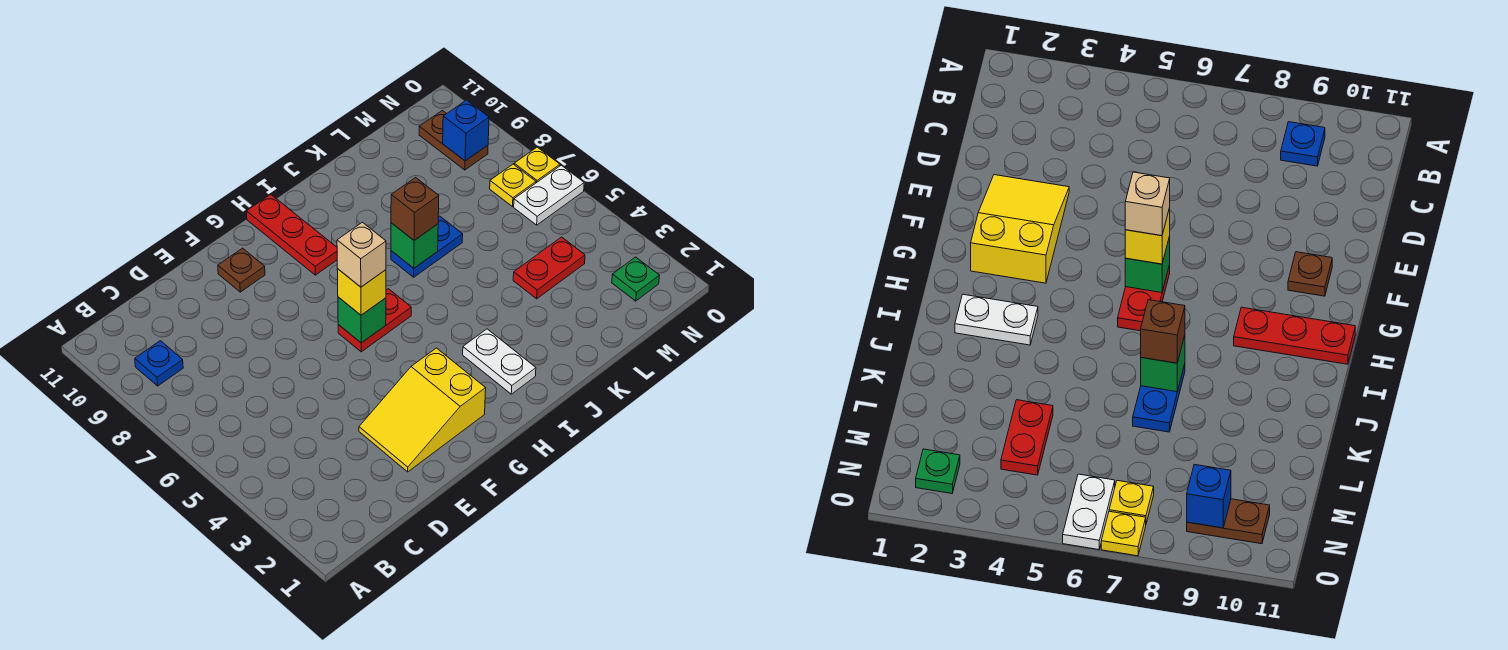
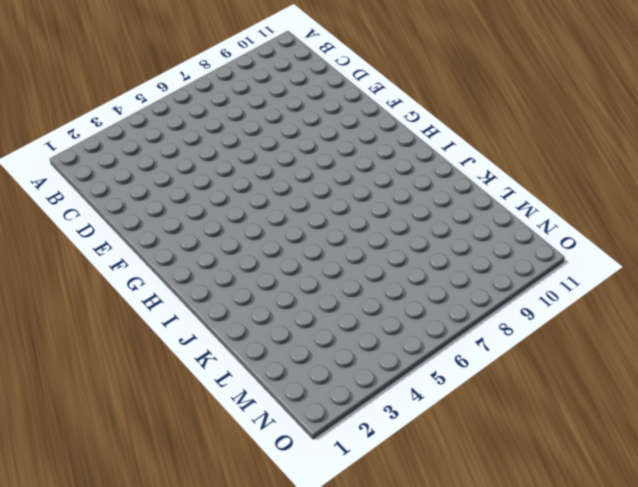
none -> blue 1x1 plate [135,341,183,386]
none -> yellow 2x3 slope [359,348,486,472]
none -> brown 1x1 plate [218,248,265,292]

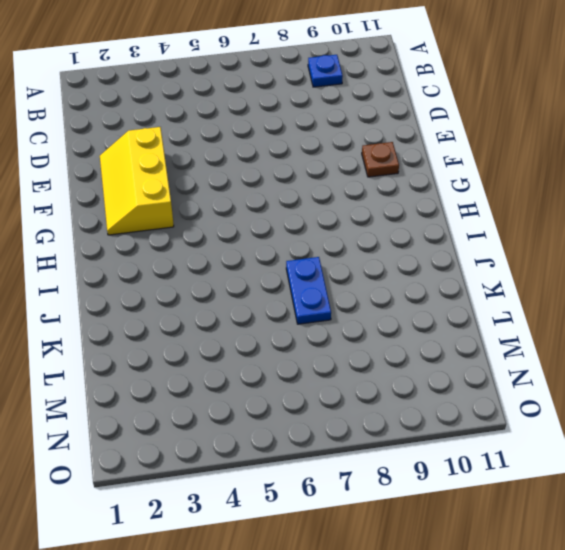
yellow 2x3 slope [100,127,174,235] -> yellow 2x3 slope turned to [359,348,486,472]
none -> red 1x2 plate [338,289,411,352]
none -> red 1x3 plate [246,194,337,275]
none -> white 1x2 plate [463,329,536,394]

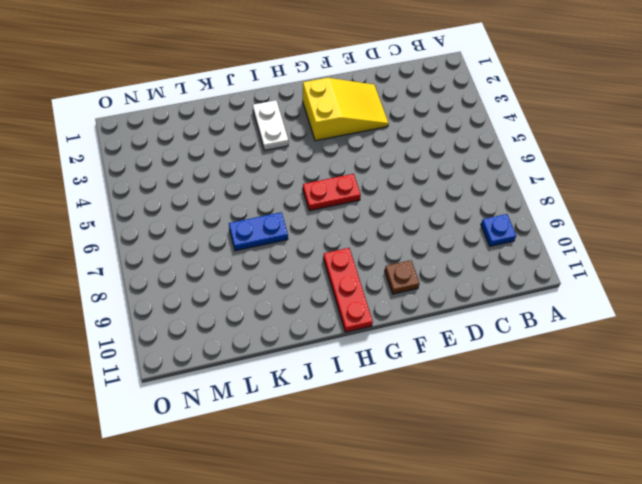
none -> red 1x2 plate [513,237,585,299]
none -> green 1x1 plate [612,257,660,301]
none -> white 1x2 plate [514,165,584,225]

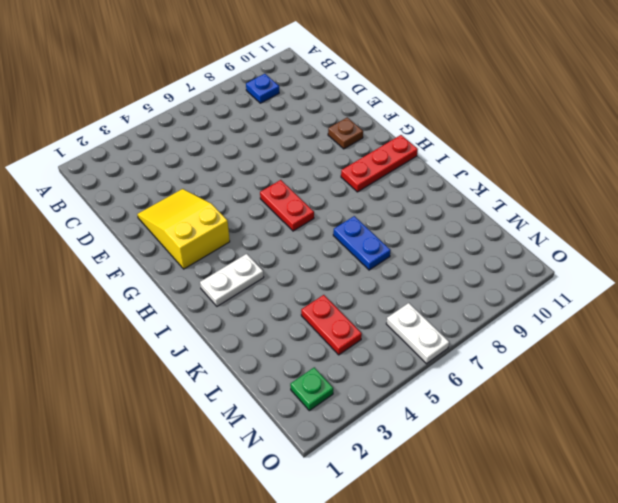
none -> yellow 1x1 plate [490,164,536,207]
none -> brown 1x2 plate [419,110,488,170]
none -> yellow 1x1 plate [514,147,560,183]

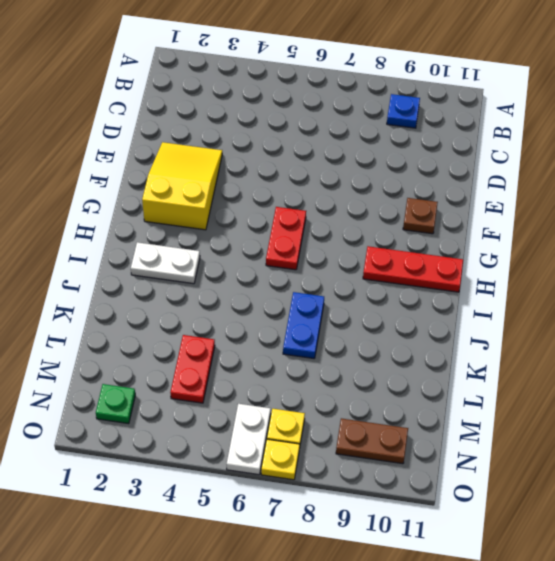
none -> green 1x1 brick [338,297,386,343]
none -> green 1x1 brick [391,223,438,268]
none -> blue 1x1 brick [443,100,489,161]

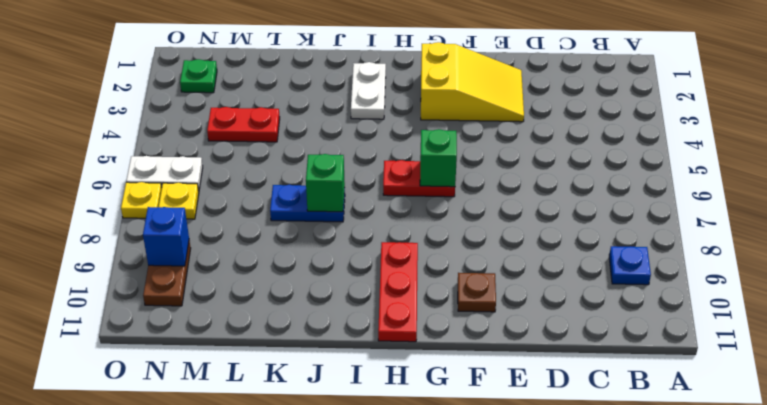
none -> yellow 1x1 brick [337,269,386,315]
none -> brown 1x1 brick [391,178,439,240]
none -> tan 1x1 brick [337,222,386,287]

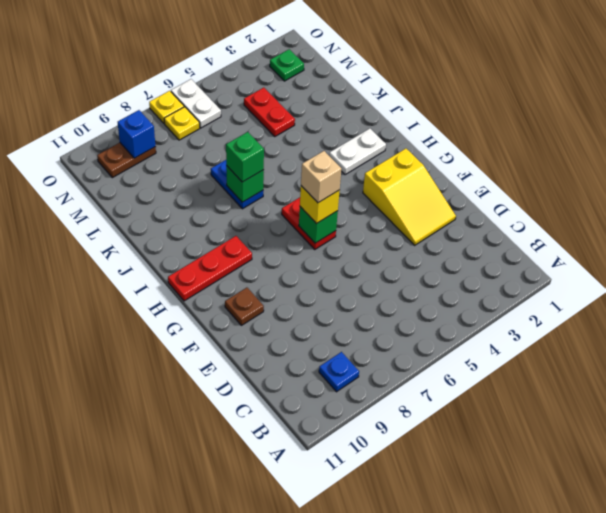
green 1x1 brick [226,132,264,182] -> brown 1x1 brick [391,178,439,240]

